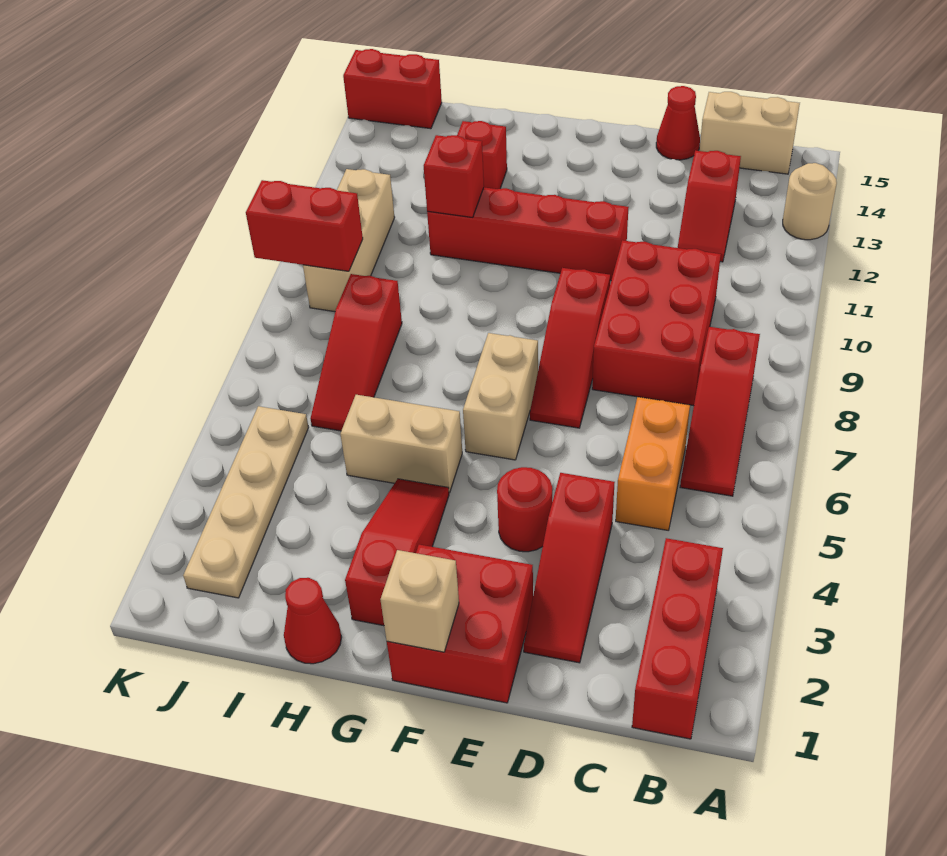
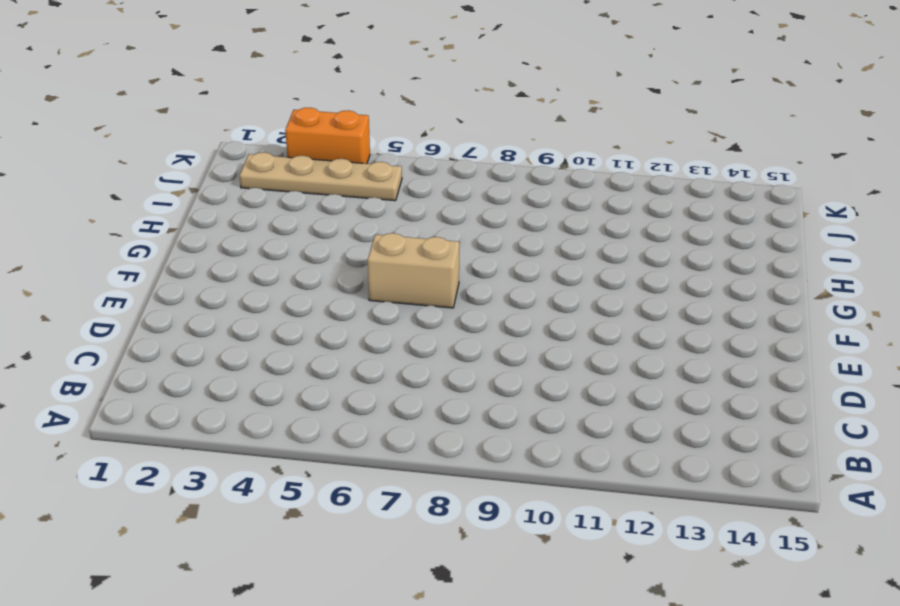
orange 1x2 brick [285,108,370,164] -> orange 1x2 brick moved to [616,397,690,530]
none -> tan 1x1 round brick [783,163,837,240]
none -> red 1x3 brick [632,538,723,739]
none -> red 1x3 slope [680,327,760,496]

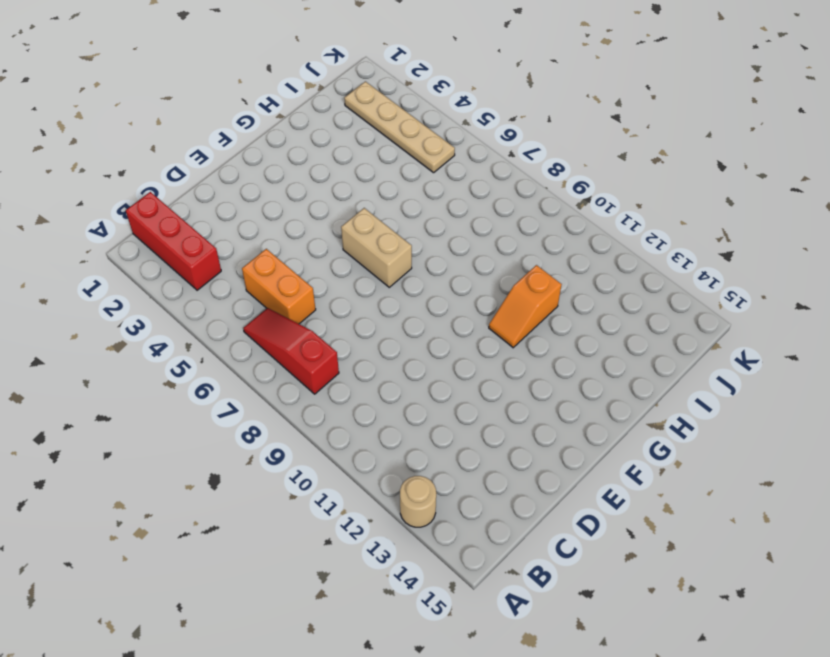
orange 1x2 slope [489,265,562,348] -> red 1x4 brick [427,187,629,281]
none -> tan 1x2 brick [699,92,800,174]
none -> red 2x3 brick [592,240,721,406]
none -> red 1x2 slope [678,150,741,262]

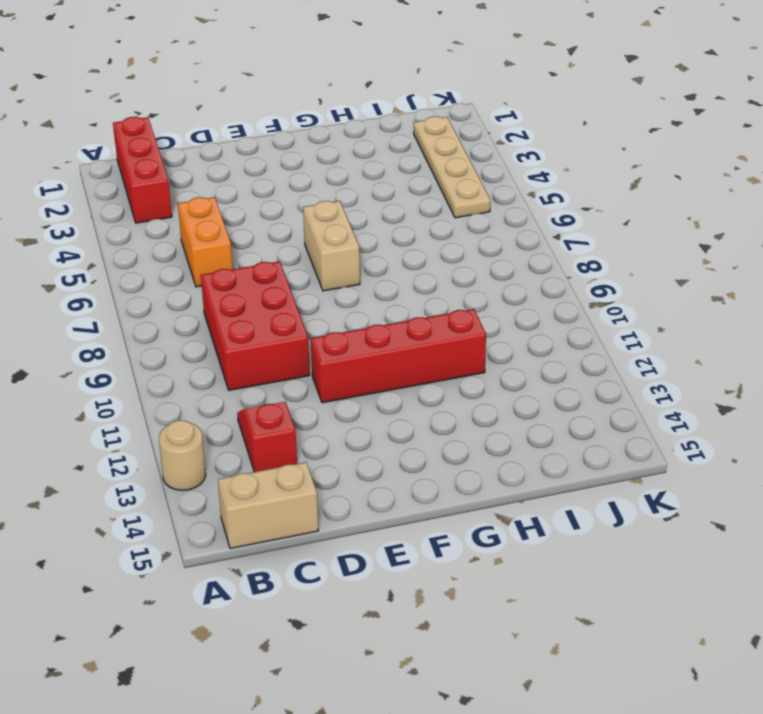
none -> red 1x3 slope [680,327,760,496]
none -> red 1x3 slope [524,473,615,663]
none -> red 1x1 cone [656,86,700,160]

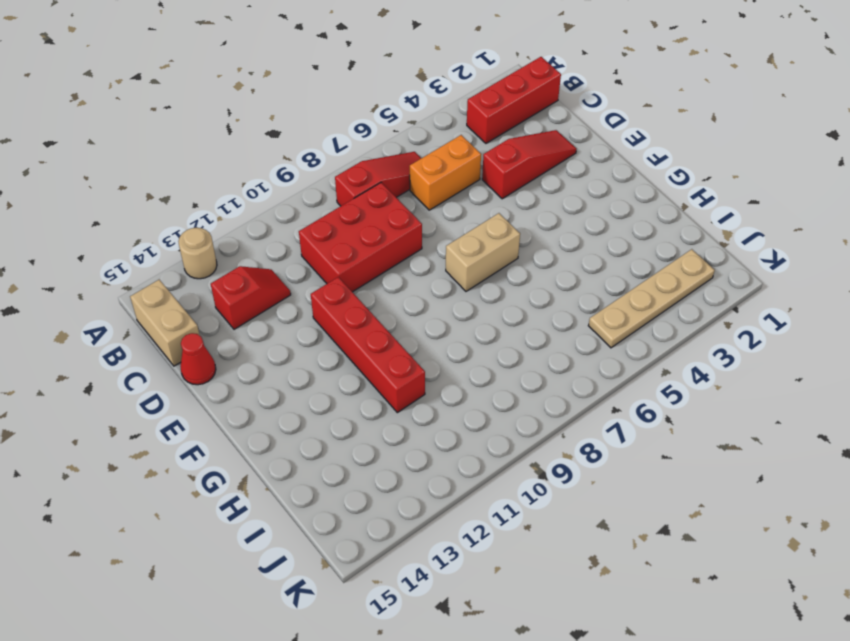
none -> red 2x2 brick [387,545,533,703]
none -> red 1x1 round brick [497,467,552,552]
none -> red 1x3 slope [530,268,610,428]

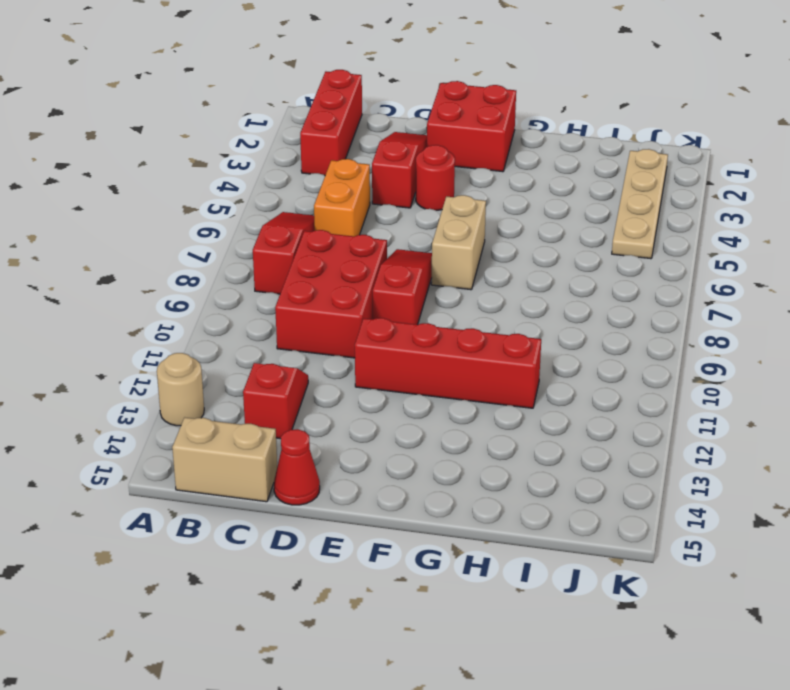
none -> red 1x3 slope [345,479,449,626]
none -> tan 1x2 brick [340,395,462,493]
none -> red 1x1 cone [284,578,341,664]

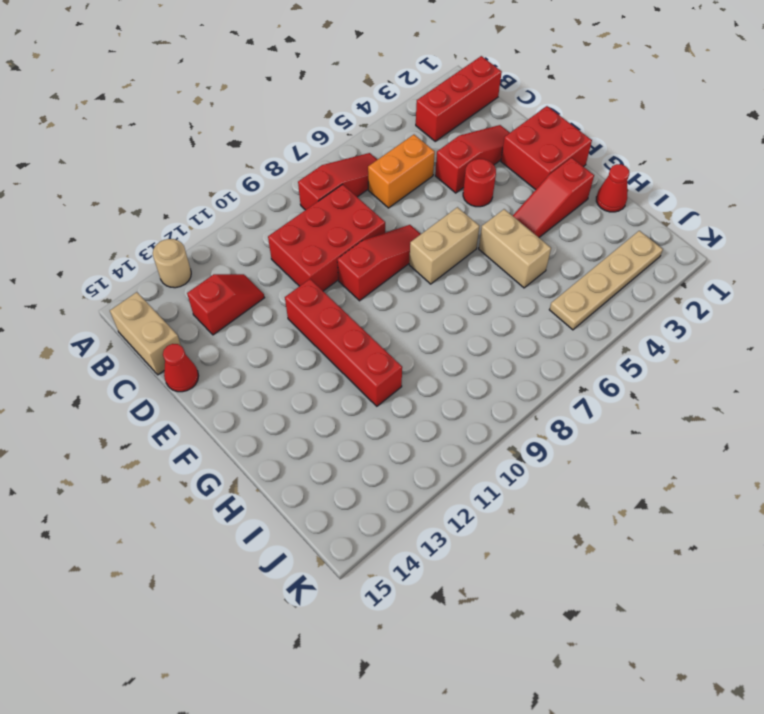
none -> red 1x1 brick [457,121,507,189]
none -> red 1x3 slope [311,274,402,431]
none -> tan 1x3 brick [303,169,395,312]

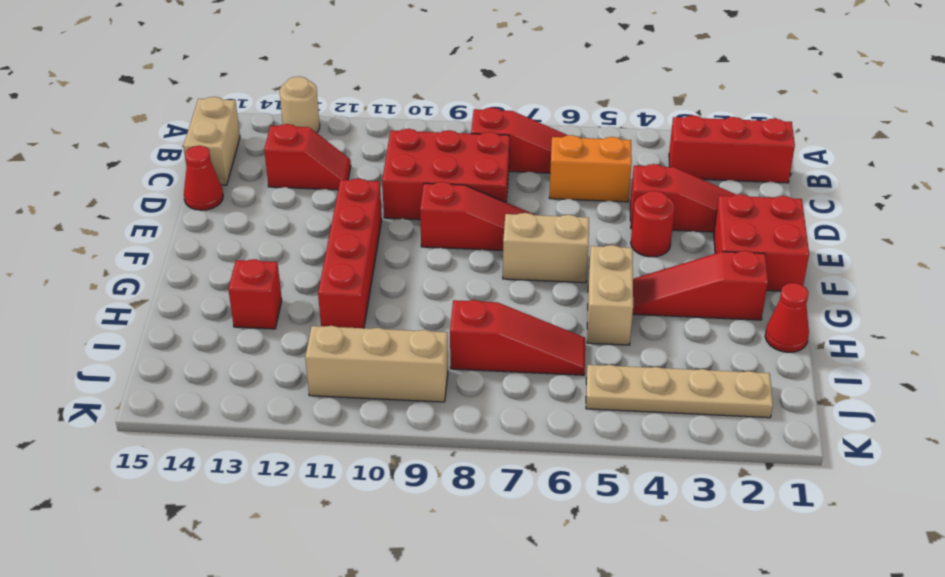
none -> red 1x2 brick [343,49,442,129]
none -> tan 1x1 brick [380,550,459,652]
none -> red 1x1 brick [424,135,484,217]

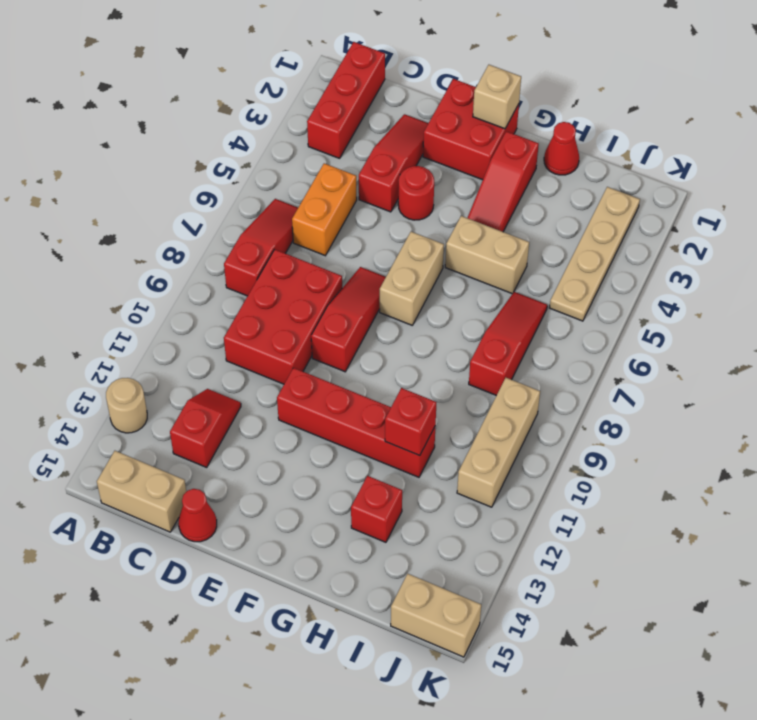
tan 1x2 brick [391,574,481,657] -> red 1x2 brick [343,49,442,129]
none -> red 1x2 brick [246,180,363,271]

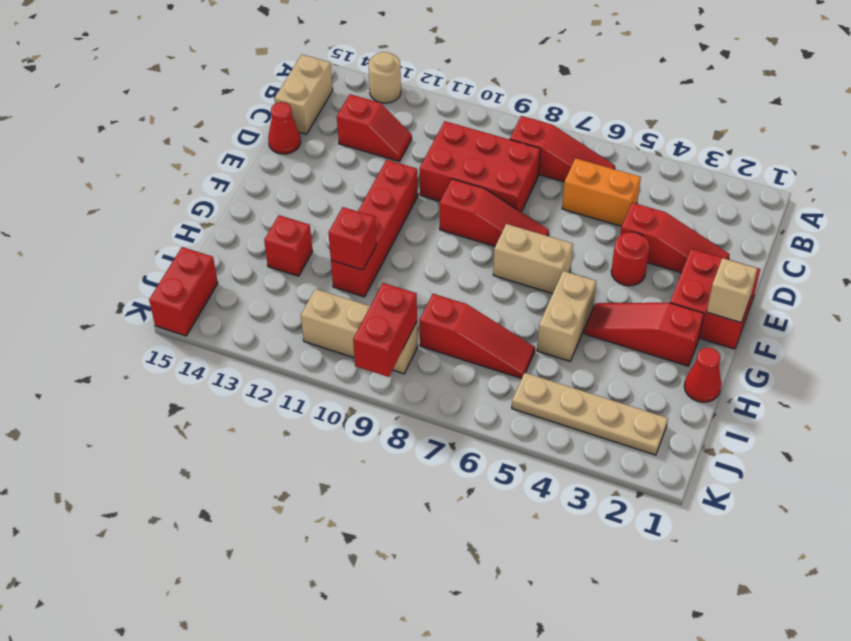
none -> red 1x3 brick [632,538,723,739]

